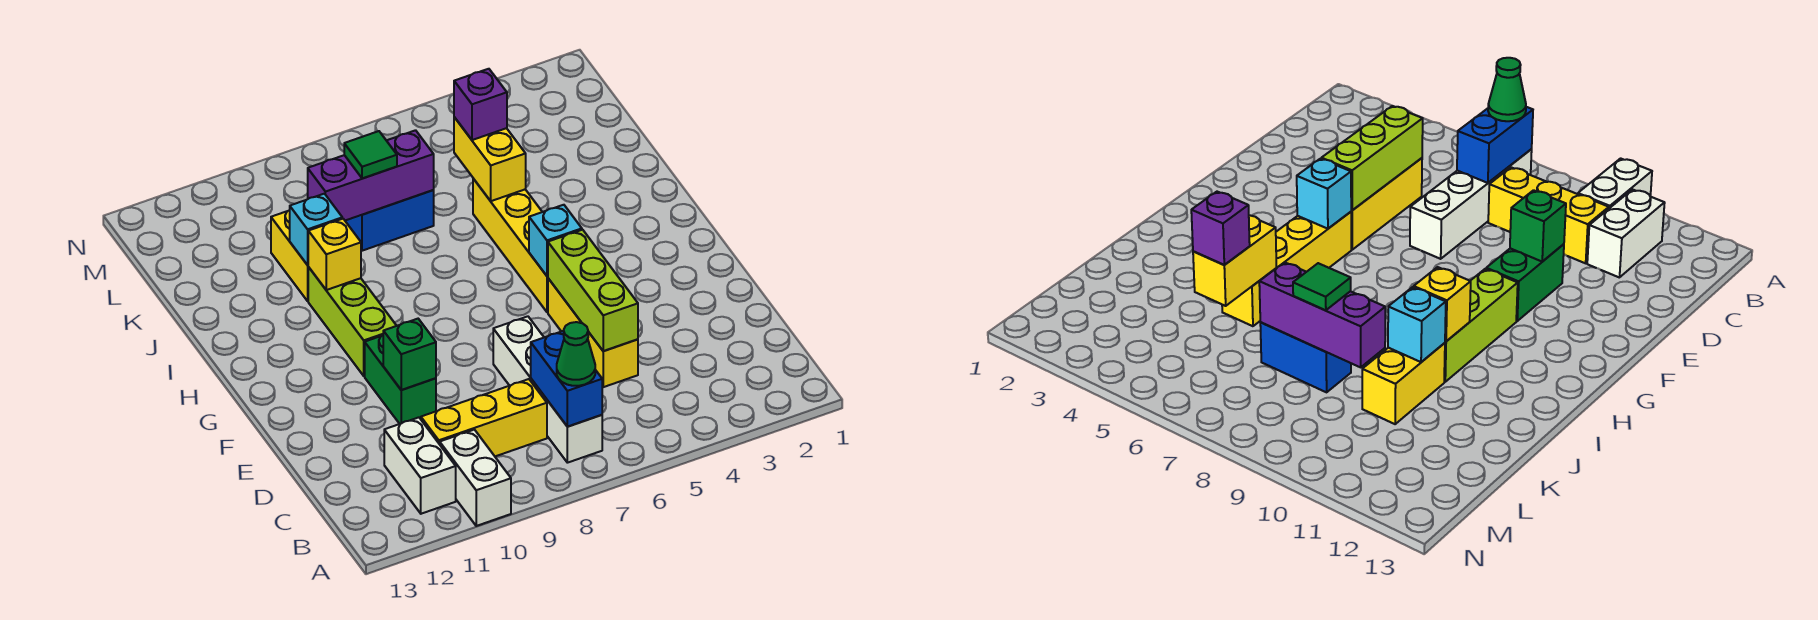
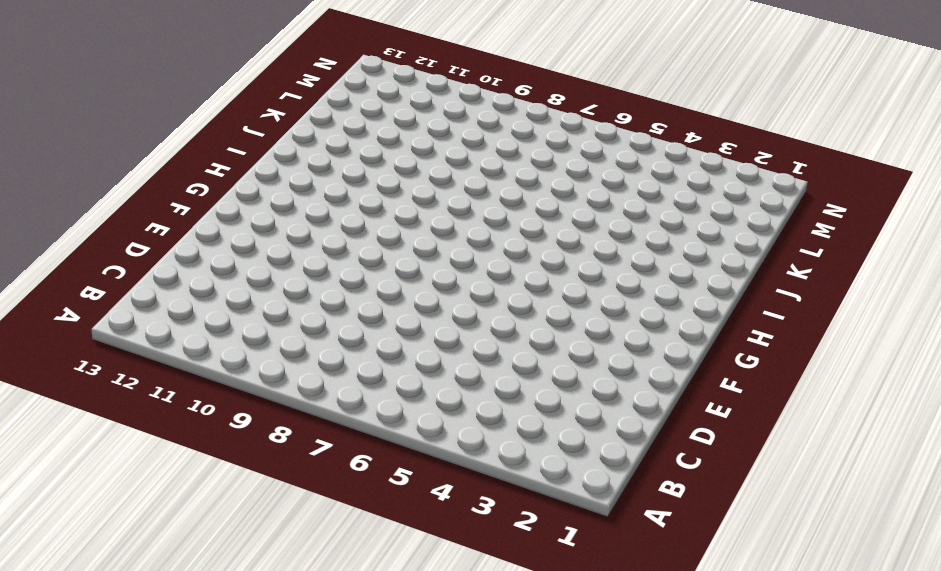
none -> white 1x2 brick [440,430,511,526]
none -> white 1x4 brick [493,316,602,463]
none -> white 1x2 brick [384,417,456,514]

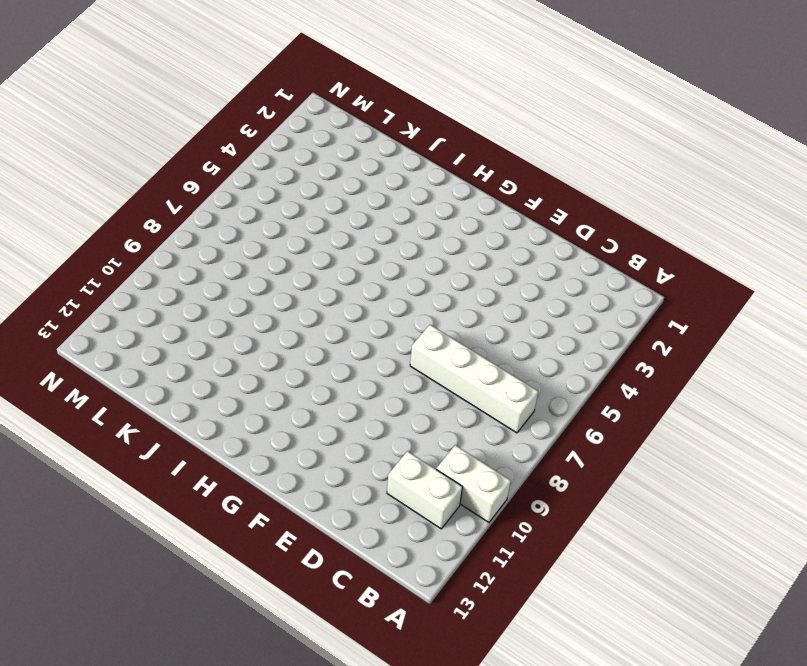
none -> yellow 1x3 brick [421,379,547,456]
none -> yellow 1x3 brick [548,278,638,387]
none -> green 1x2 brick [365,335,436,424]

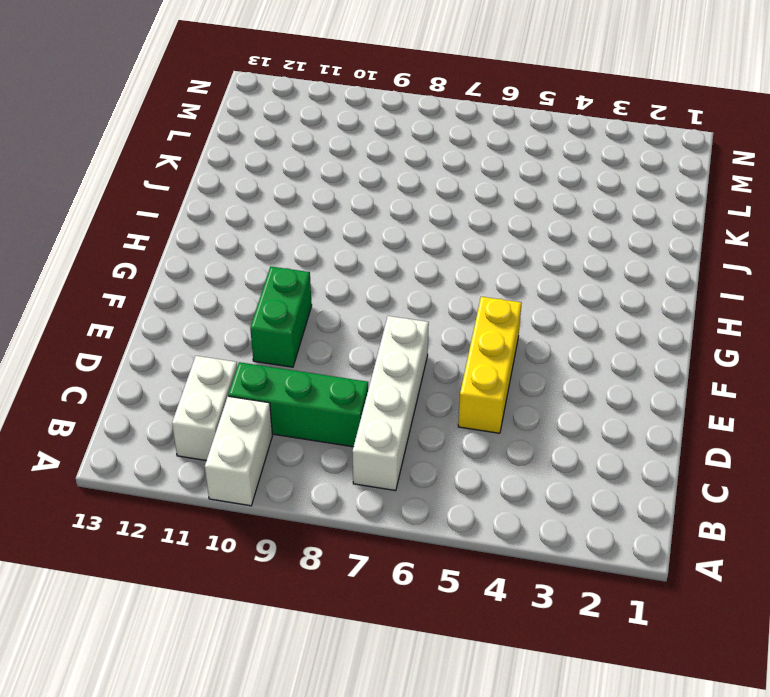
green 1x3 brick [228,362,368,447] -> yellow 1x3 brick [421,379,547,456]
none -> yellow 1x4 brick [473,179,548,312]
none -> lime 1x3 brick [308,267,396,376]
none -> yellow 1x2 brick [271,210,308,301]

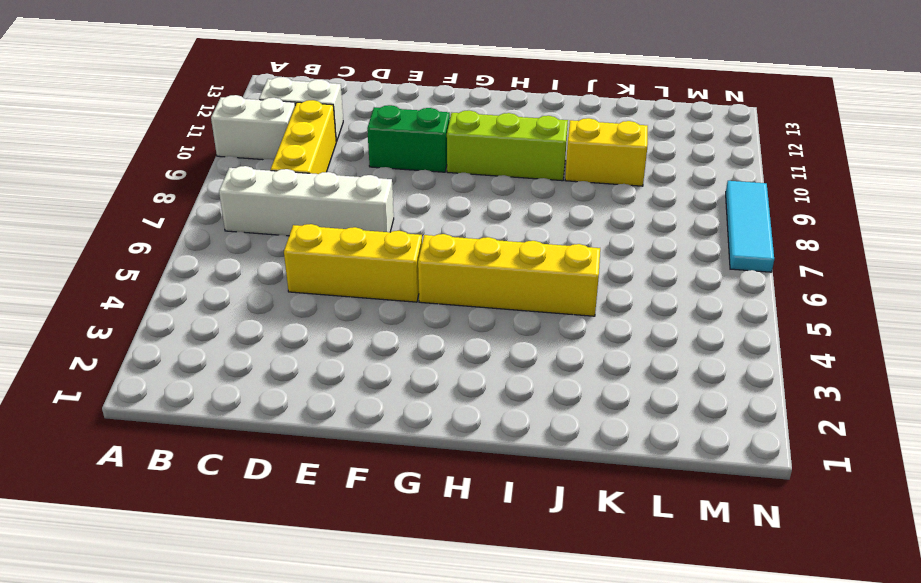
cyan 1x3 tile [726,181,774,272] -> none
none -> blue 1x2 brick [345,190,434,251]
none -> blue 1x2 brick [531,331,602,427]
none -> lime 1x3 brick [548,230,638,351]

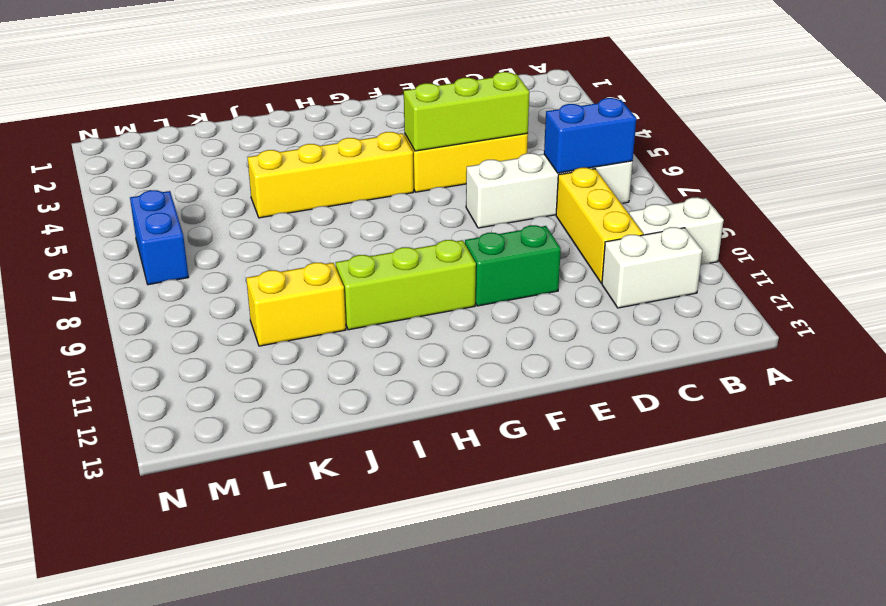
blue 1x2 brick [130,190,189,285] -> blue 1x2 brick moved to [345,190,434,251]
none -> green 1x1 brick [383,319,436,390]
none -> cyan 1x1 brick [529,205,582,276]
none -> yellow 1x1 brick [308,219,361,290]

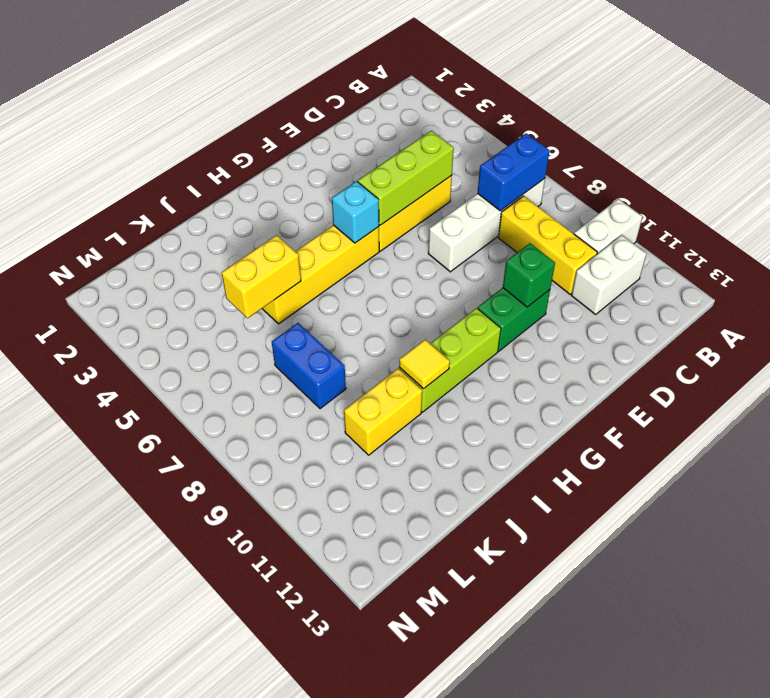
yellow 1x1 tile [399,340,450,389] -> yellow 1x1 brick [308,219,361,290]
none -> cyan 1x1 brick [290,194,342,265]
none -> purple 1x3 brick [308,130,434,220]
none -> green 1x1 cone [557,322,595,386]

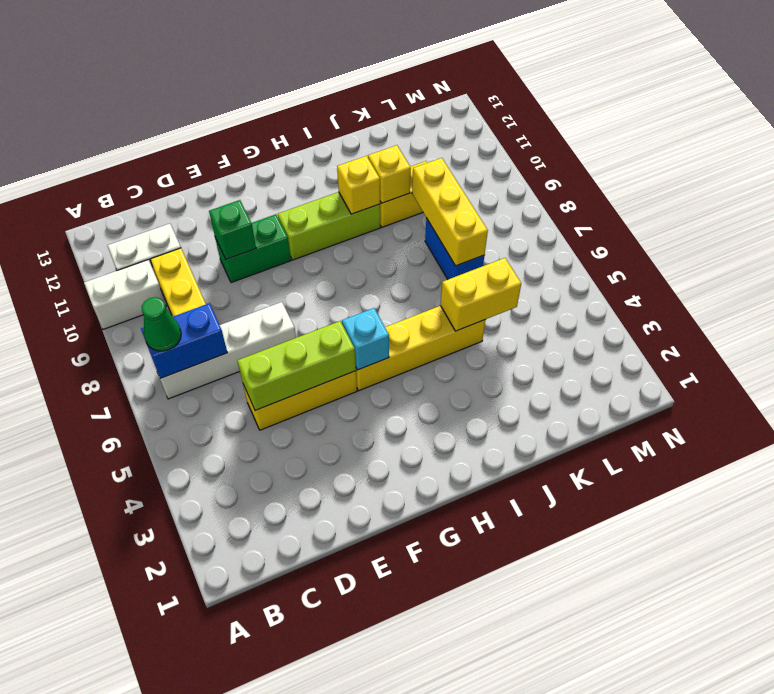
yellow 1x1 brick [368,145,411,203] -> cyan 1x1 brick [290,194,342,265]
yellow 1x3 brick [412,158,488,266] -> purple 1x3 brick [308,130,434,220]
none -> purple 1x1 brick [454,69,507,140]
none -> green 1x1 tile [344,131,397,179]

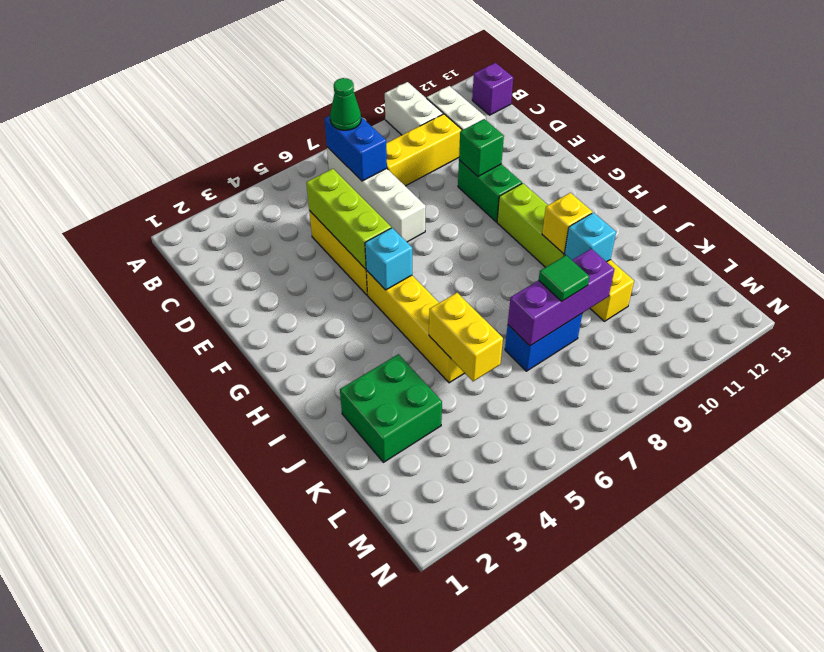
purple 1x1 brick [472,63,513,115] -> purple 1x1 brick moved to [454,69,507,140]
green 2x2 brick [340,354,442,462] -> none

